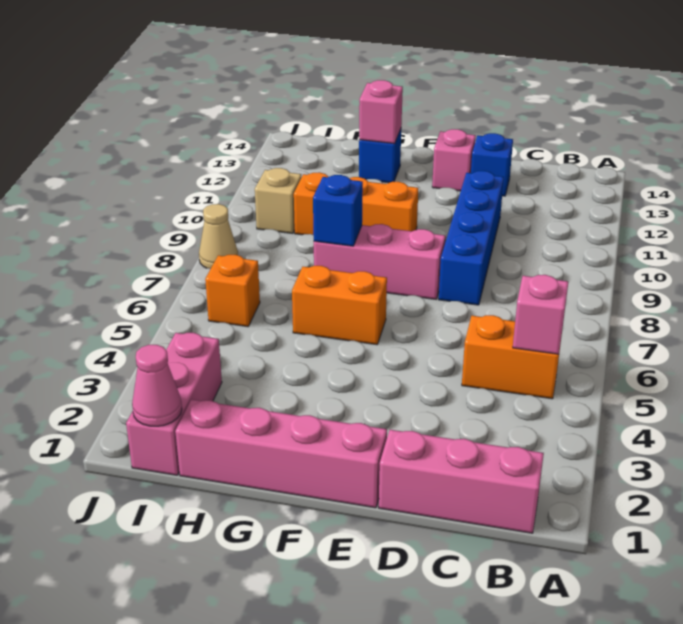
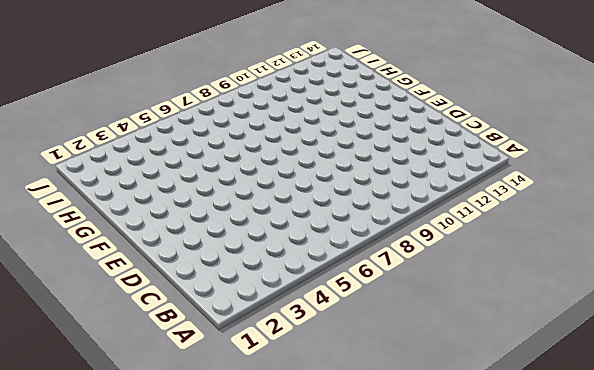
none -> pink 1x3 brick [379,430,544,533]
none -> orange 1x2 brick [462,315,561,399]
none -> blue 1x4 brick [439,171,504,305]

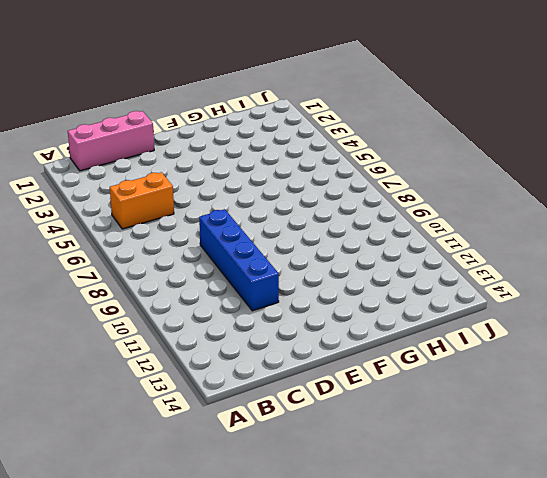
none -> blue 1x1 brick [471,133,513,196]
none -> pink 1x4 brick [175,399,387,508]
none -> pink 1x3 brick [314,224,445,299]

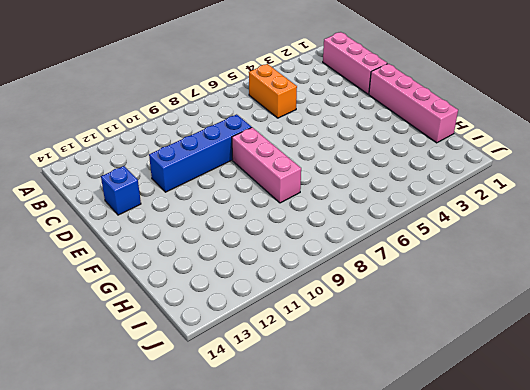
none -> pink 1x1 brick [432,129,476,191]
none -> orange 1x2 brick [292,266,387,345]
none -> orange 1x3 brick [294,172,418,235]

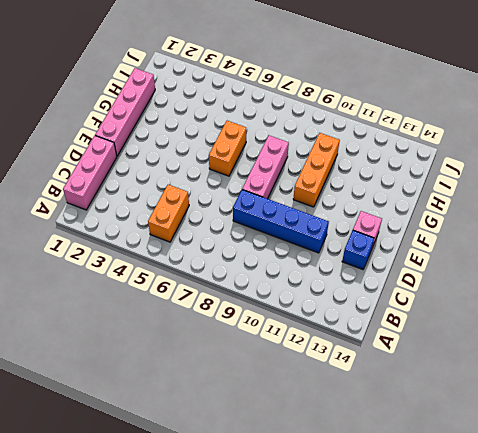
none -> blue 1x1 brick [359,129,401,183]
none -> pink 1x3 brick [126,333,222,475]
none -> orange 1x1 brick [205,255,260,327]

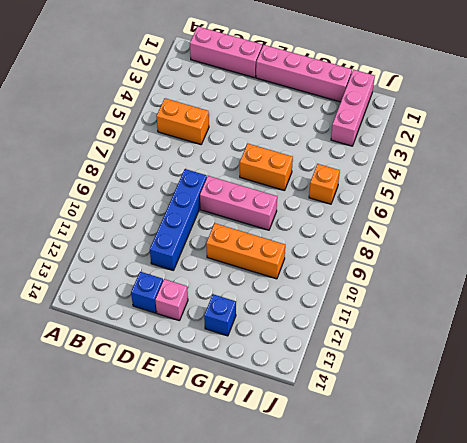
none -> tan 1x1 brick [255,168,301,234]
none -> tan 1x1 cone [199,204,238,269]
none -> pink 1x1 brick [513,275,568,354]

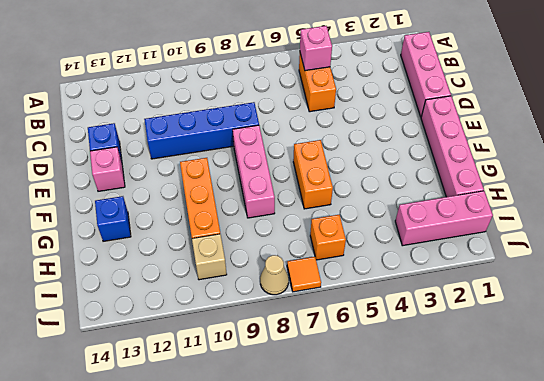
orange 1x1 tile [287,257,321,292] -> none
none -> blue 1x1 brick [313,175,363,246]
none -> pink 1x1 brick [359,80,403,144]
none -> pink 1x1 cone [132,345,182,426]

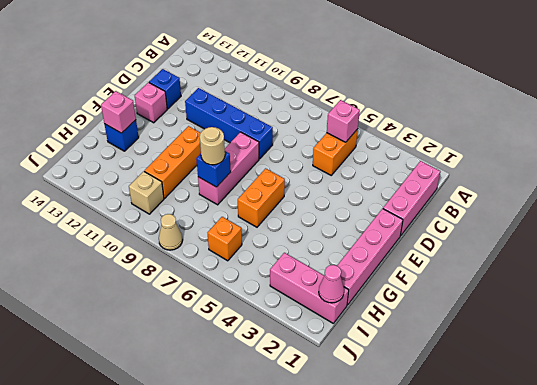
tan 1x1 round brick [200,127,225,165] -> none

